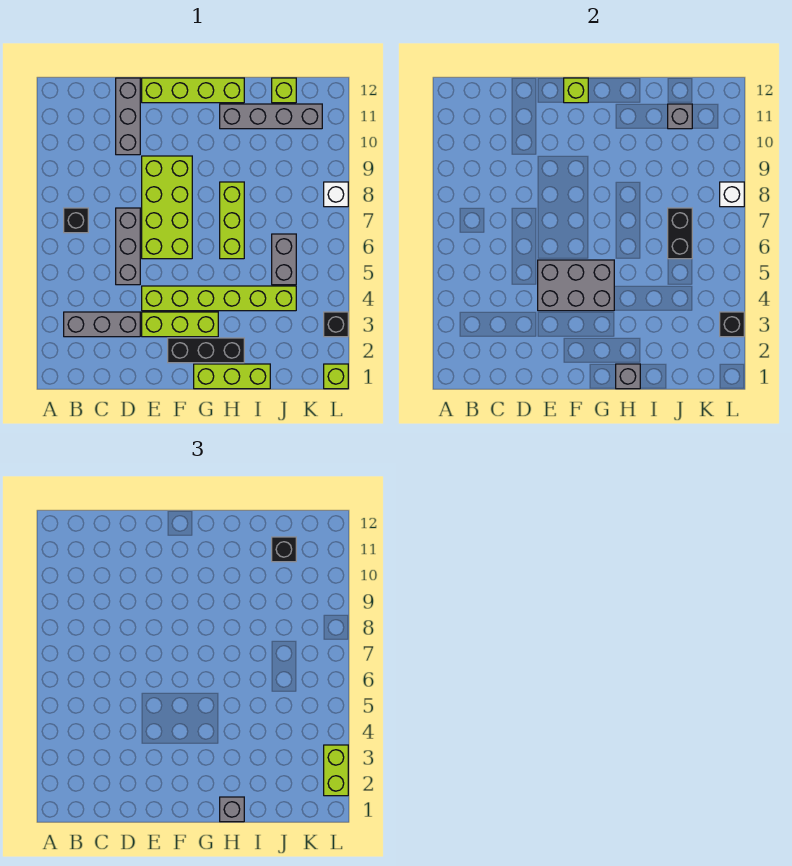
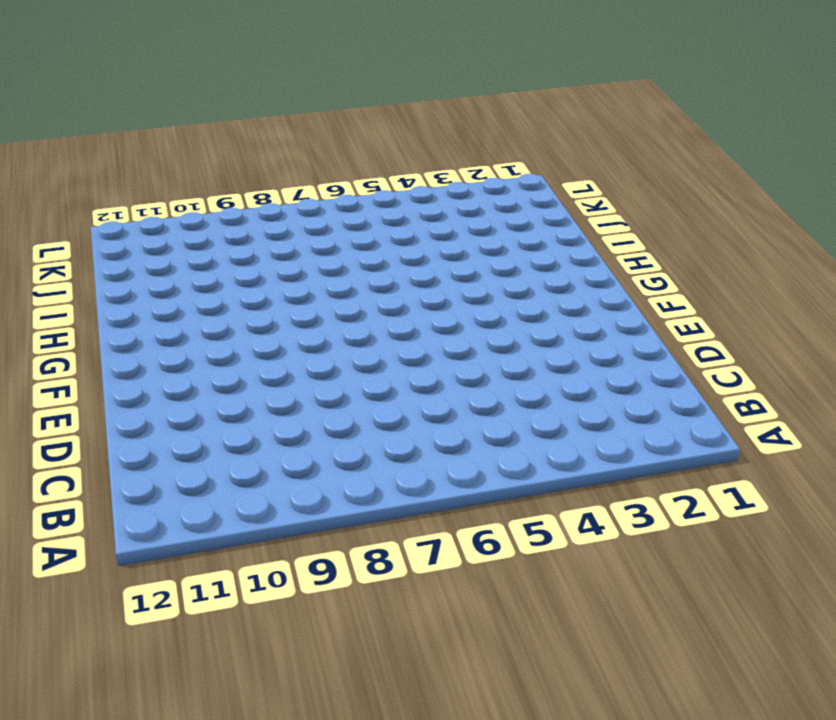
none -> grey 1x3 brick [64,312,140,337]
none -> black 1x1 brick [64,208,88,233]
none -> grey 1x3 brick [116,208,140,285]

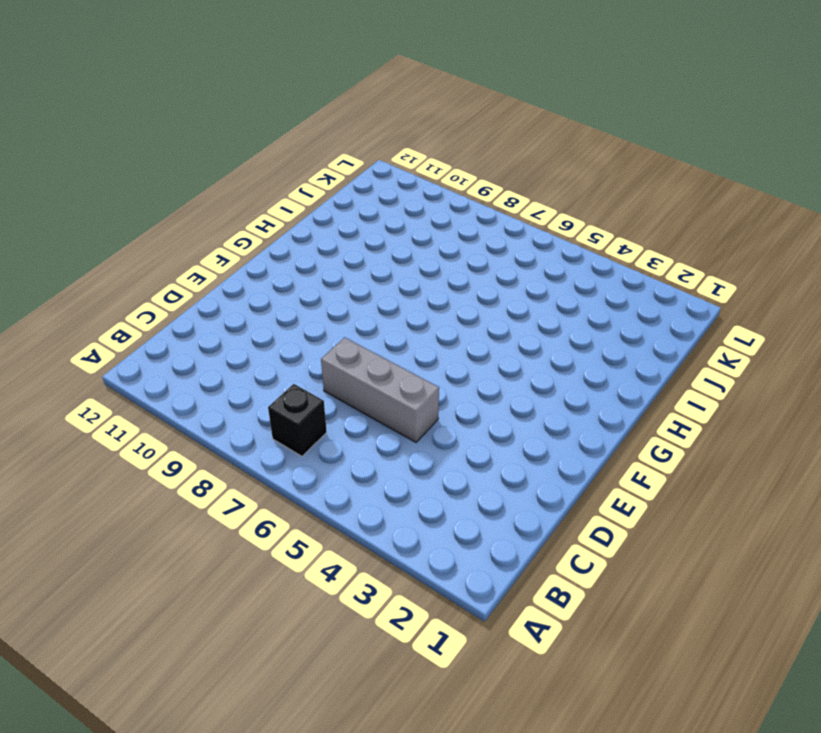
none -> grey 1x3 brick [64,312,140,337]
none -> grey 1x3 brick [116,78,140,155]
none -> lime 1x3 brick [142,312,218,337]

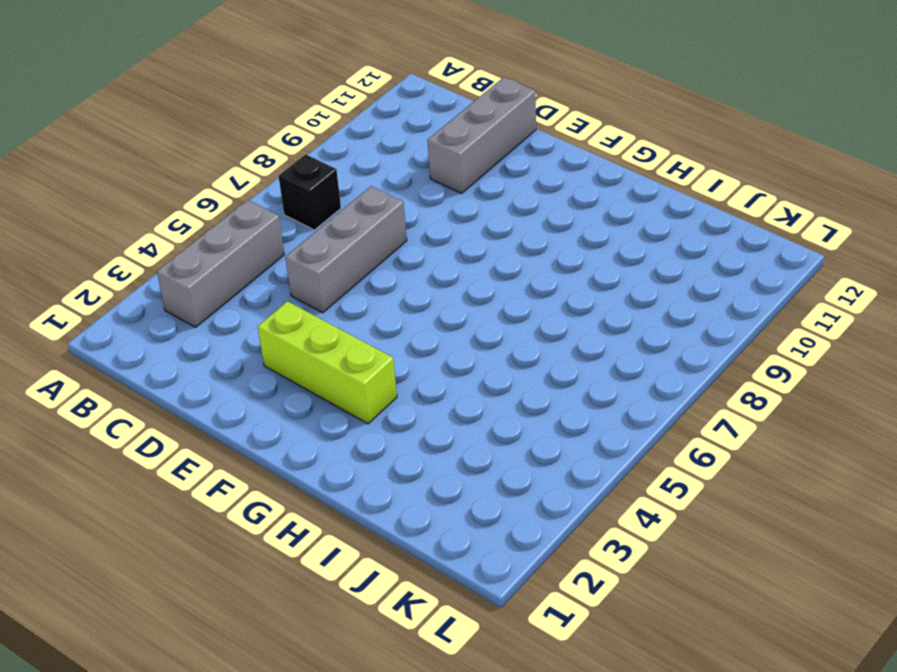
grey 1x3 brick [157,200,284,327] -> grey 1x3 brick turned to [64,312,140,337]
none -> lime 1x6 brick [142,286,296,311]
none -> lime 2x4 brick [142,156,192,259]
none -> lime 1x4 brick [142,78,244,103]

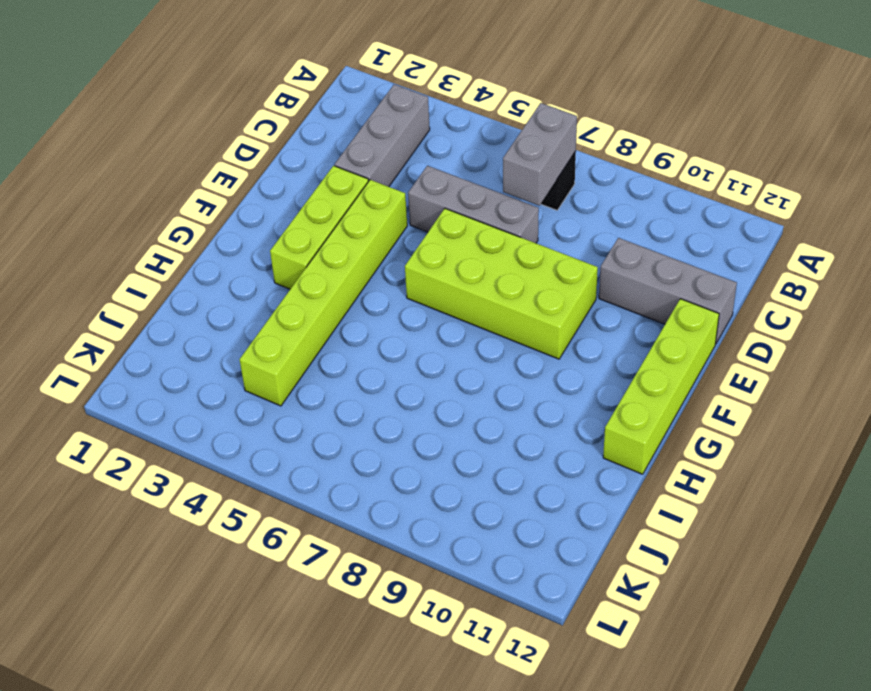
grey 1x2 brick [503,103,577,206] -> grey 1x2 brick turned to [272,234,296,285]
none -> black 1x3 brick [168,338,244,363]
none -> lime 1x3 brick [194,364,270,389]
none -> lime 1x3 brick [220,182,244,259]

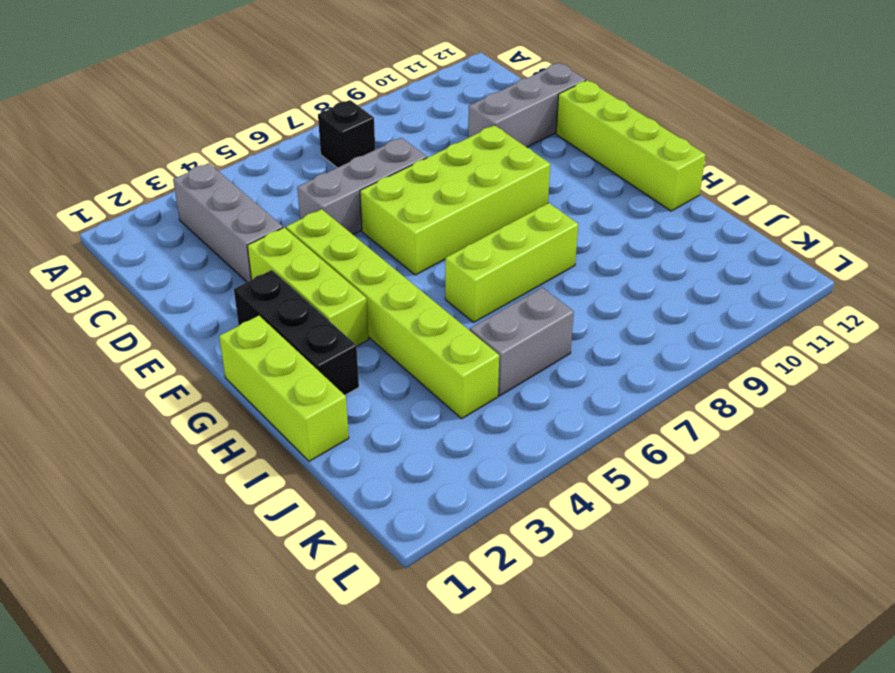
none -> grey 1x4 brick [220,104,322,129]
none -> lime 1x1 brick [272,78,296,103]
none -> lime 1x1 brick [324,364,348,389]

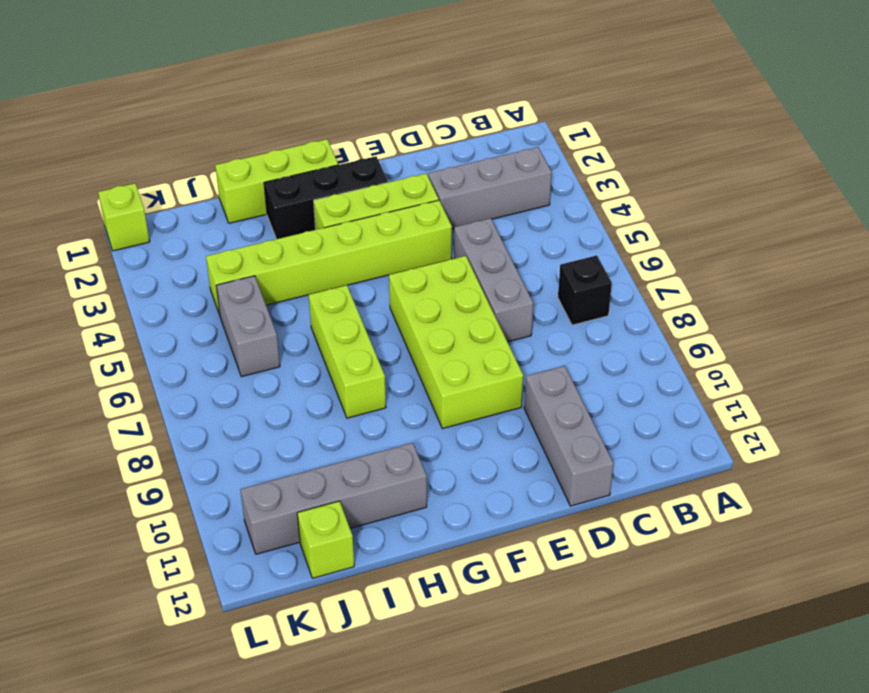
none -> lime 1x4 brick [142,78,244,103]
none -> black 1x1 brick [324,312,348,337]
none -> white 1x1 brick [324,182,348,207]

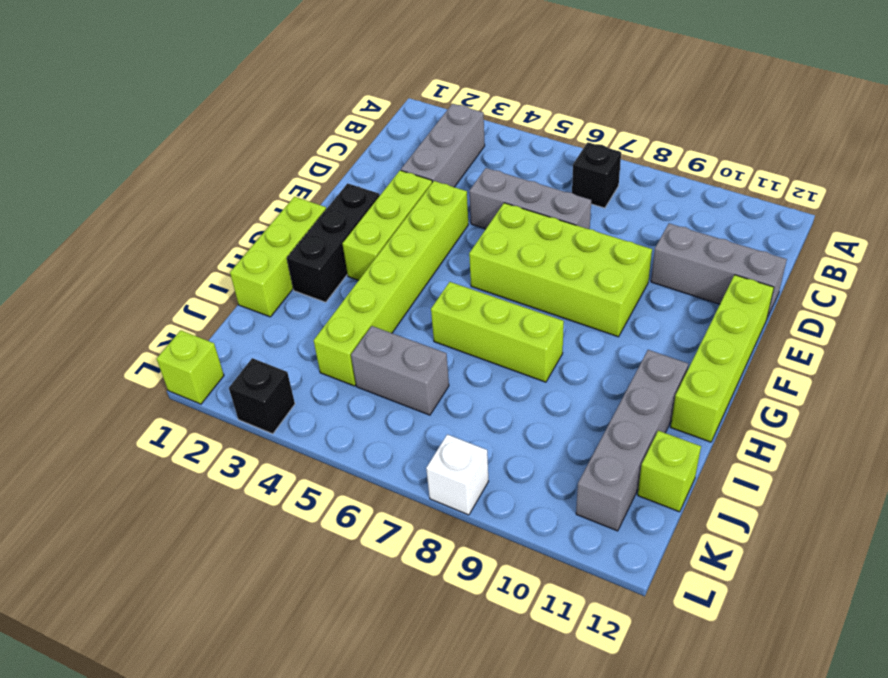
none -> grey 2x3 brick [538,260,614,311]
none -> lime 1x1 brick [564,78,588,103]
none -> grey 1x1 brick [616,364,640,389]

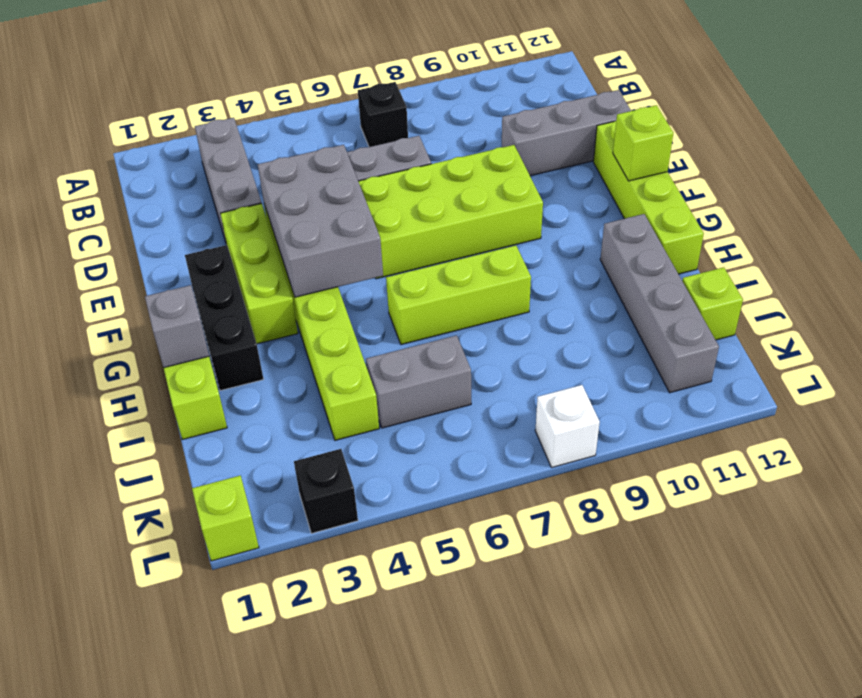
none -> black 1x2 brick [668,208,692,259]
none -> grey 1x1 brick [668,104,692,129]
none -> black 1x1 brick [720,312,744,337]

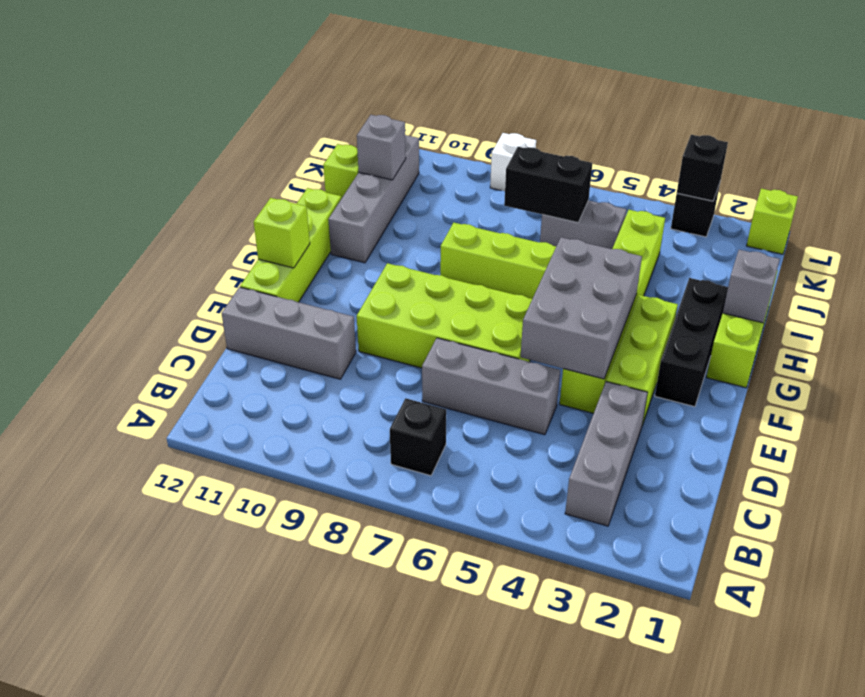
none -> white 1x1 brick [720,182,744,207]
none -> grey 1x1 brick [220,797,244,822]
none -> black 1x1 brick [272,537,296,562]

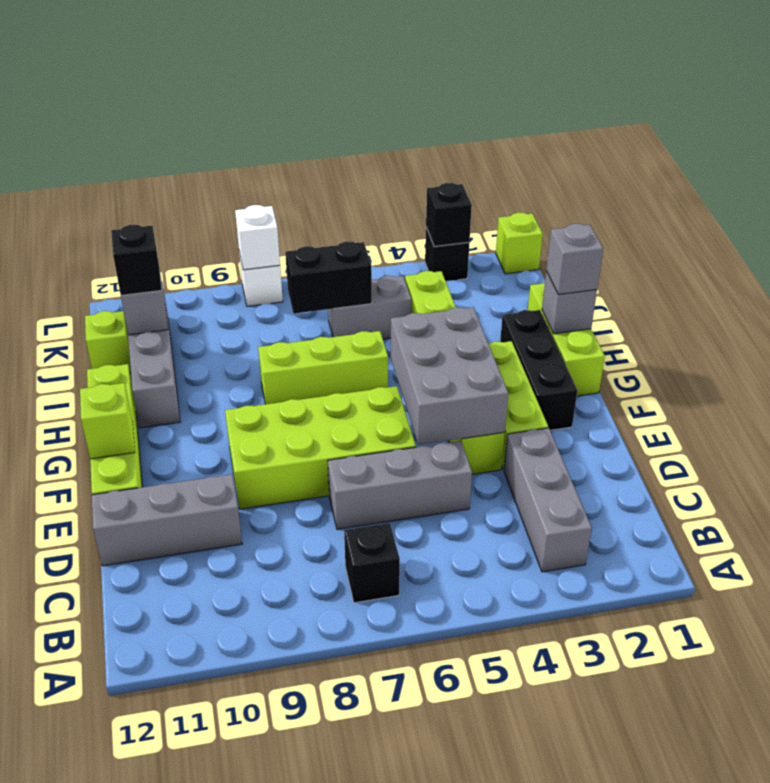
none -> lime 1x2 brick [324,745,348,796]

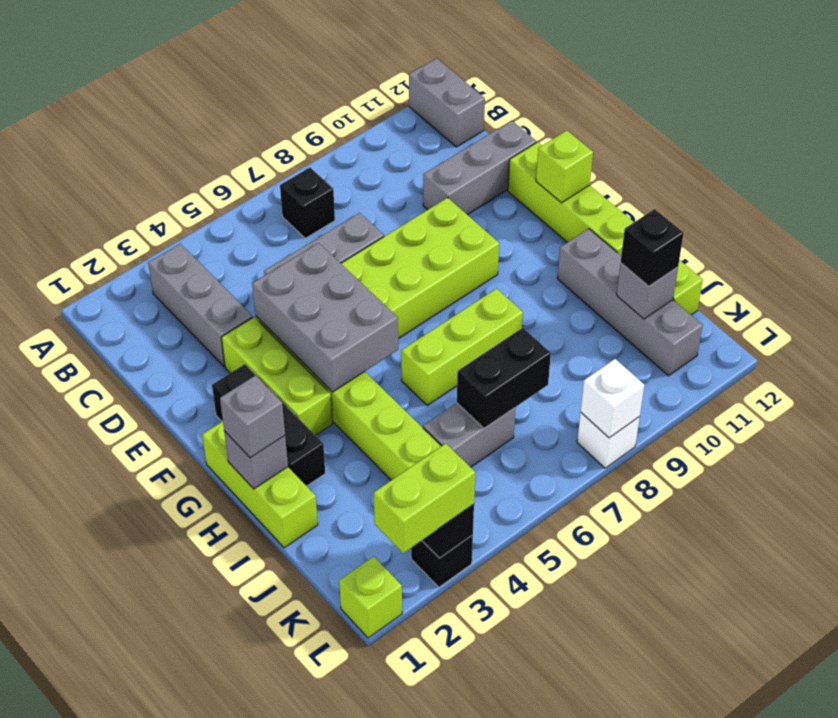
grey 1x2 brick [409,58,485,147] -> none

